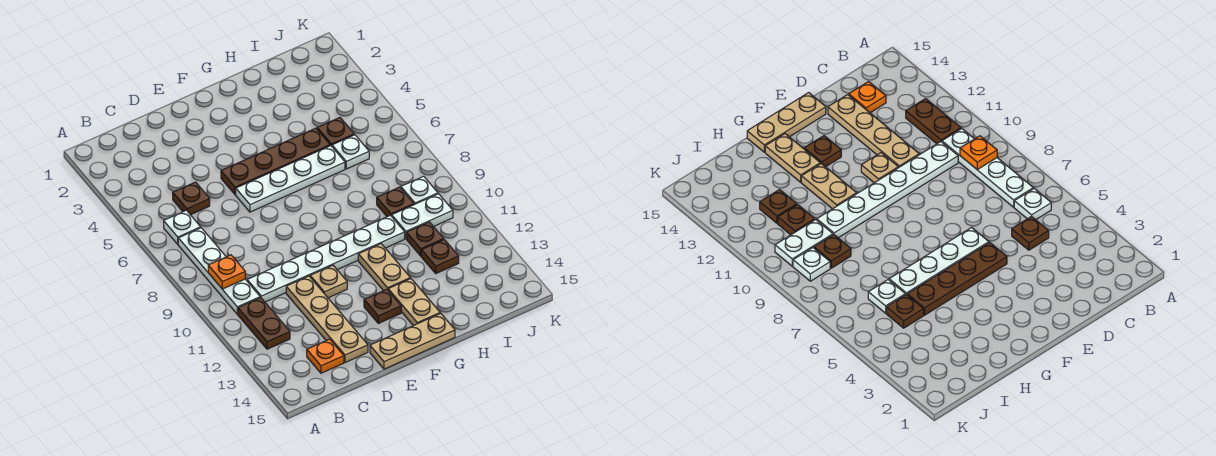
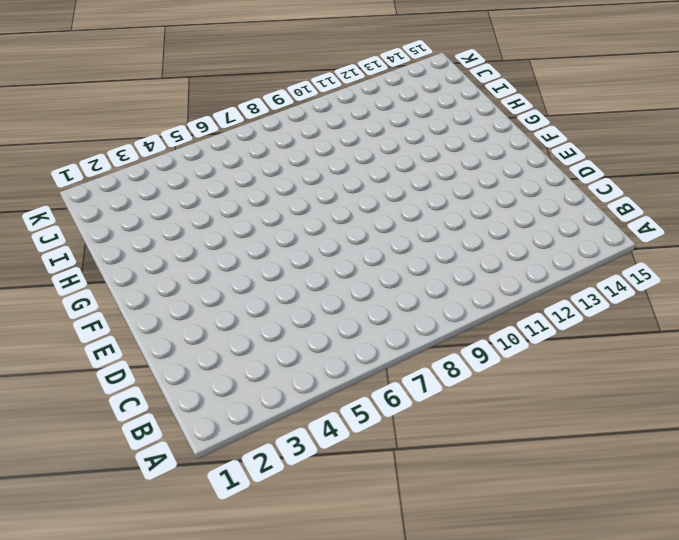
none -> white 1x1 plate [164,210,201,244]
none -> white 1x4 plate [178,228,260,314]
none -> brown 1x2 plate [238,298,290,349]

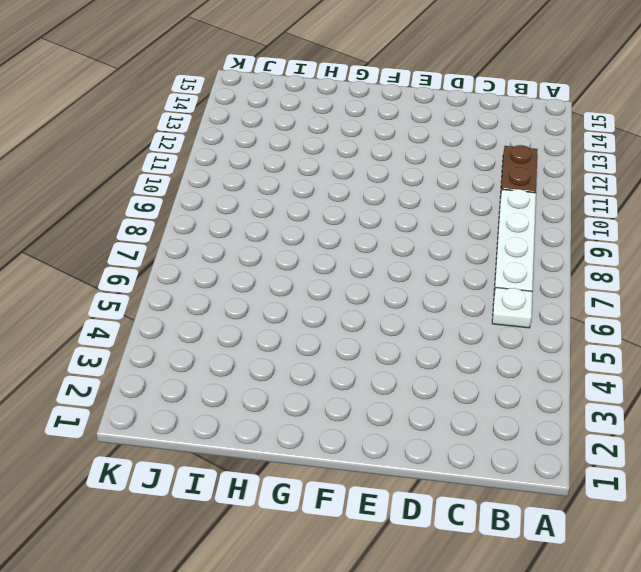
none -> brown 1x1 plate [173,182,210,215]
none -> white 1x6 plate [247,215,405,302]
none -> orange 1x1 plate [307,339,344,373]

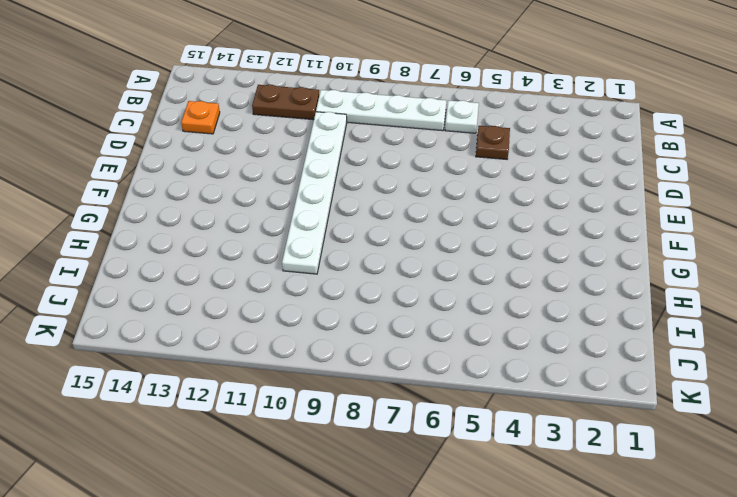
none -> tan 1x4 plate [286,276,368,363]
none -> brown 1x4 plate [221,128,330,195]
none -> white 1x4 plate [236,146,345,212]

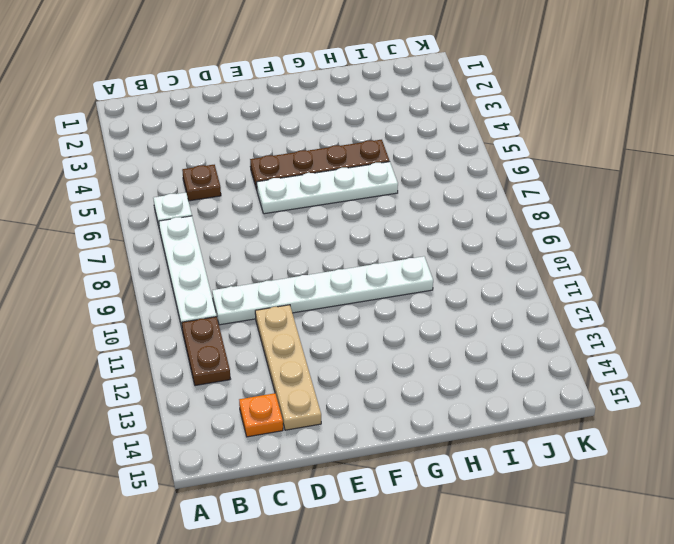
none -> tan 1x1 plate [310,265,347,298]
none -> tan 1x3 plate [370,313,455,369]
none -> brown 1x1 plate [364,289,401,323]

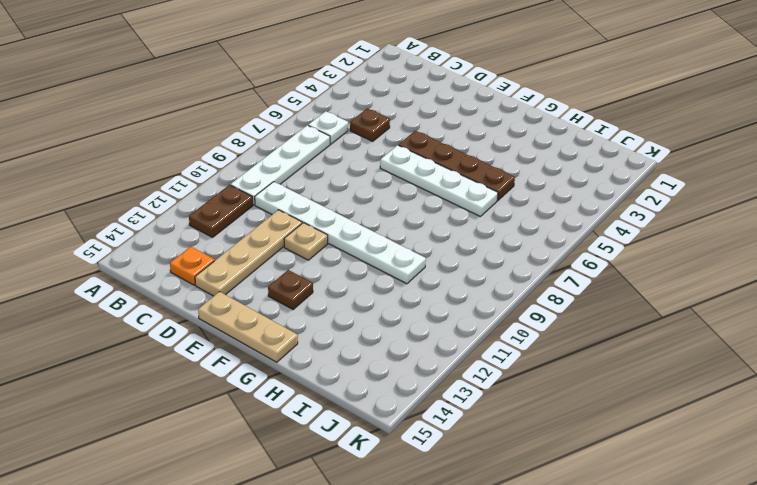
none -> tan 1x2 plate [358,244,410,291]
none -> tan 1x2 plate [388,279,440,326]
none -> brown 1x1 plate [317,118,354,146]

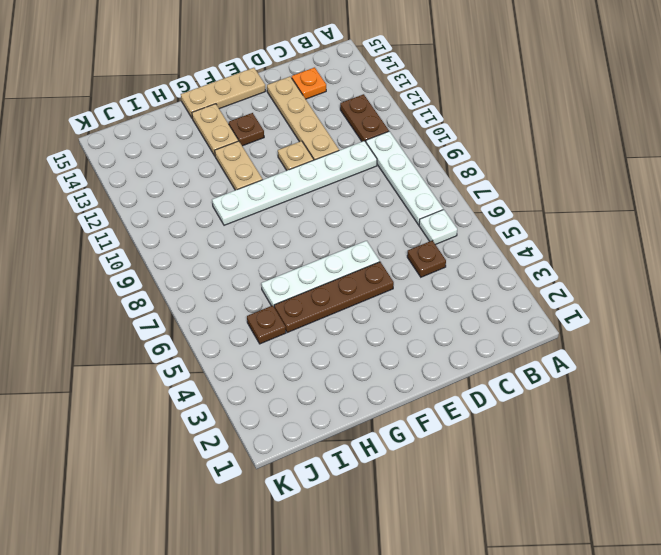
none -> white 1x1 plate [332,135,369,169]
none -> brown 1x1 plate [377,187,414,217]
none -> white 1x2 plate [392,194,453,239]

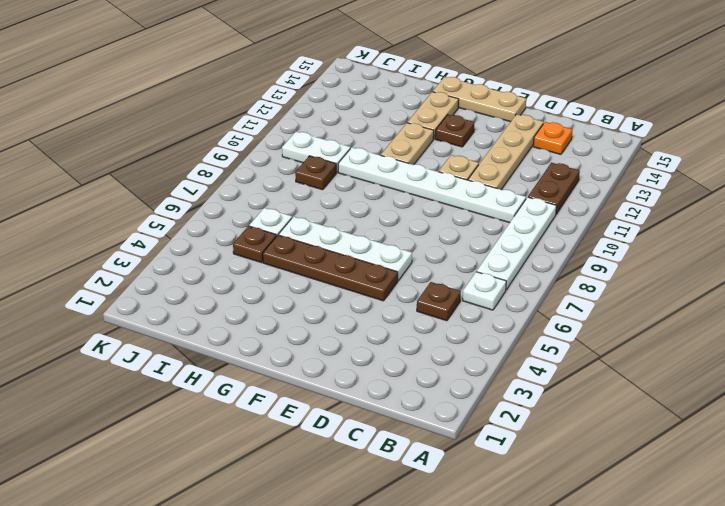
none -> brown 1x1 plate [407,222,444,256]
none -> brown 1x1 plate [421,240,459,273]
none -> white 1x1 plate [401,176,438,205]

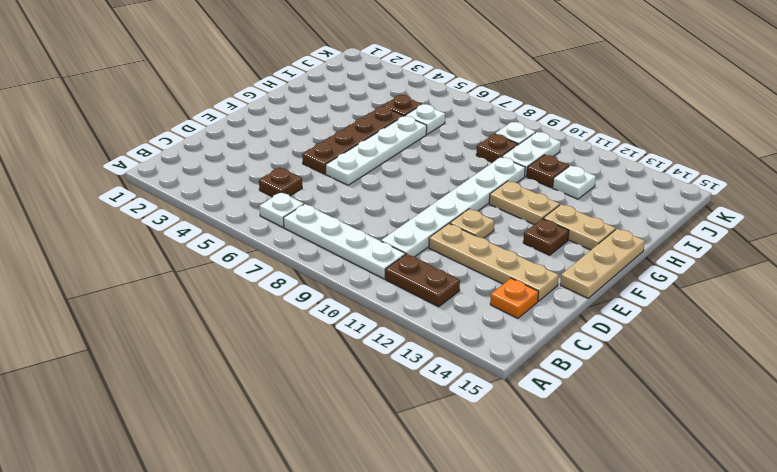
white 1x1 plate [553,166,596,199] -> brown 1x1 plate [421,240,459,273]
none -> orange 1x1 plate [208,255,245,289]

